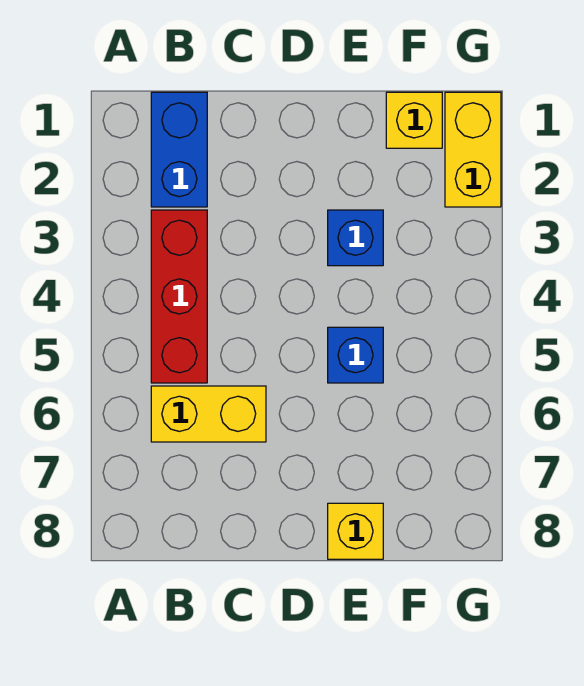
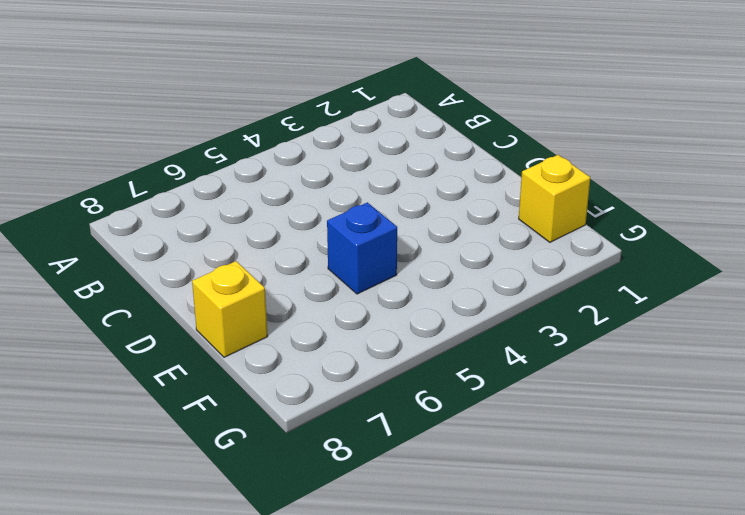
none -> blue 1x2 brick [151,92,207,207]
none -> red 1x3 brick [151,210,207,383]

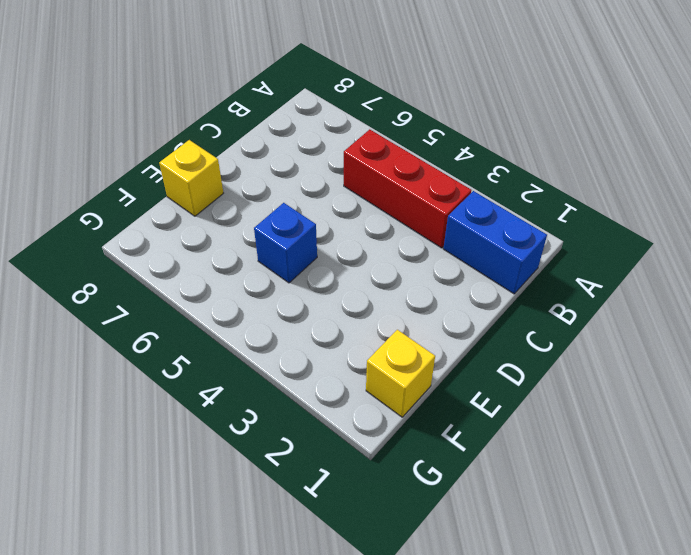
none -> yellow 1x2 brick [151,386,266,442]
none -> blue 1x1 brick [328,210,383,266]

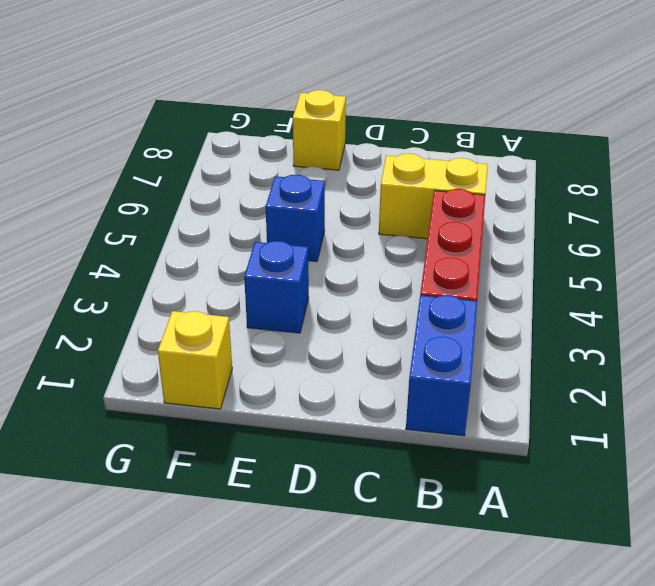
none -> yellow 1x2 brick [445,92,501,207]

